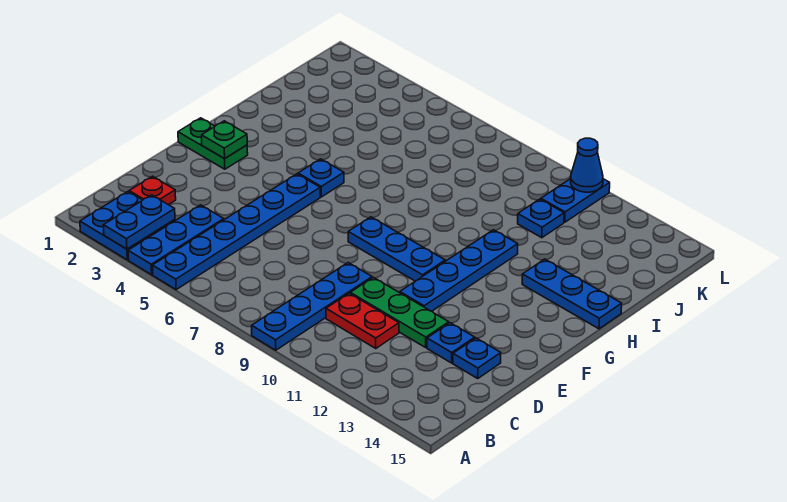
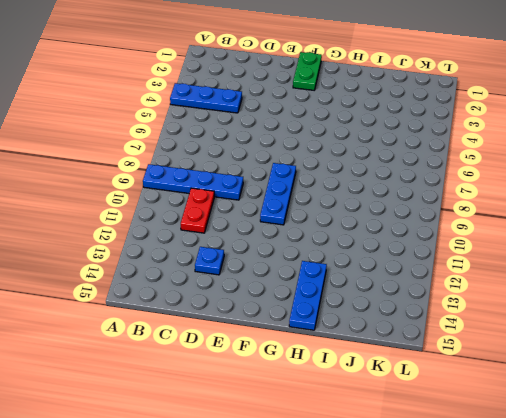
none -> blue 2x2 plate [80,192,175,260]
none -> blue 1x6 plate [152,174,320,290]
none -> red 1x1 plate [129,176,176,205]

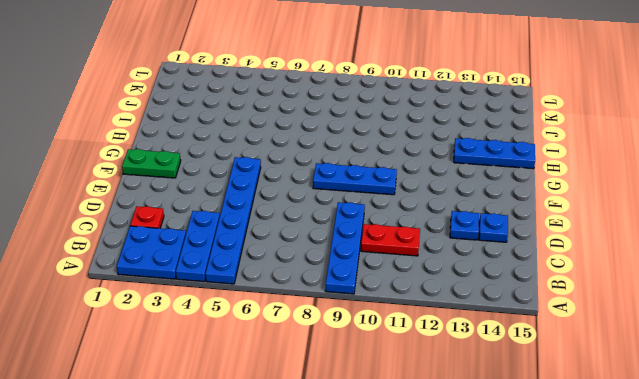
none -> green 1x3 plate [350,277,449,347]
none -> blue 1x4 plate [400,230,518,311]
none -> blue 1x1 plate [298,159,344,197]

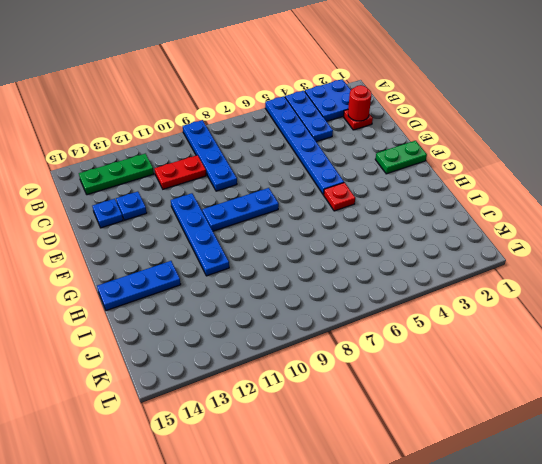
green 1x3 plate [79,154,154,195] -> green 1x3 plate moved to [350,277,449,347]
red 1x1 round brick [348,85,371,121] -> none
red 1x1 plate [323,183,355,211] -> blue 1x1 plate [298,159,344,197]
none -> blue 1x1 plate [518,199,564,238]
none -> blue 1x2 plate [541,179,610,222]
none -> blue 1x2 plate [104,195,175,249]

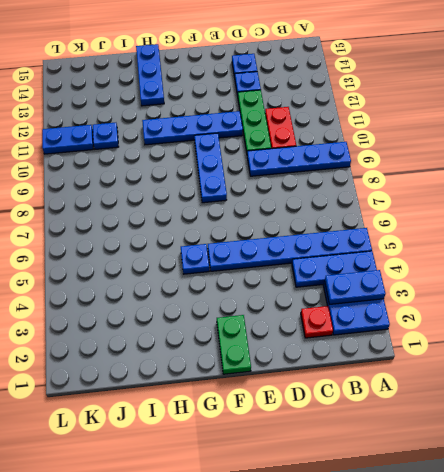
none -> green 1x1 plate [202,121,247,159]
none -> blue 1x1 cone [571,138,603,192]

